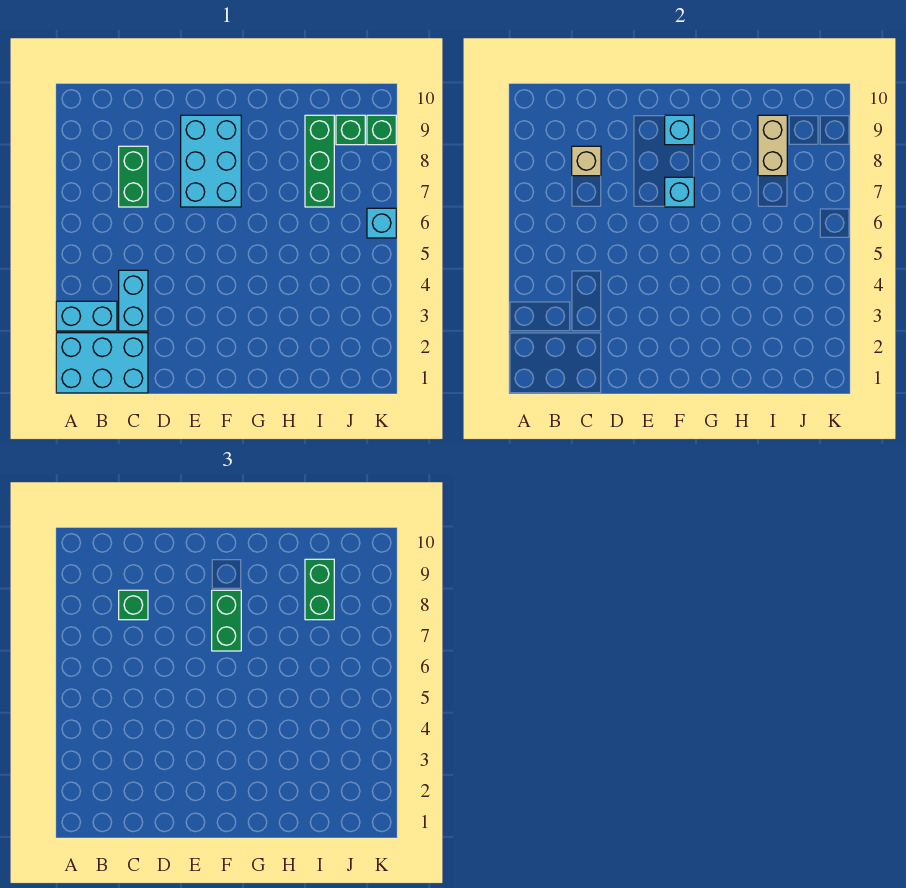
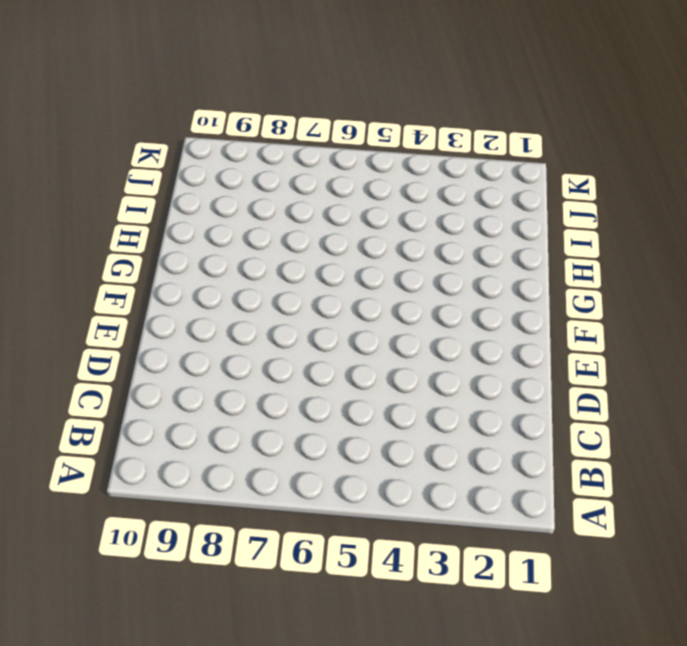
none -> cyan 2x3 brick [56,333,148,393]
none -> cyan 1x2 brick [56,301,117,331]
none -> cyan 1x2 brick [119,270,148,331]

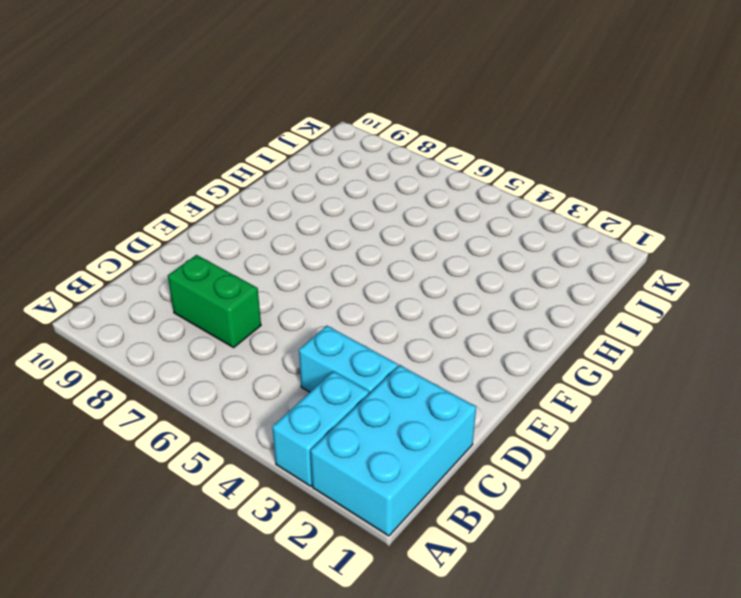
none -> cyan 2x3 brick [181,115,241,207]
none -> green 1x3 brick [305,115,334,207]
none -> green 1x1 brick [336,115,365,145]

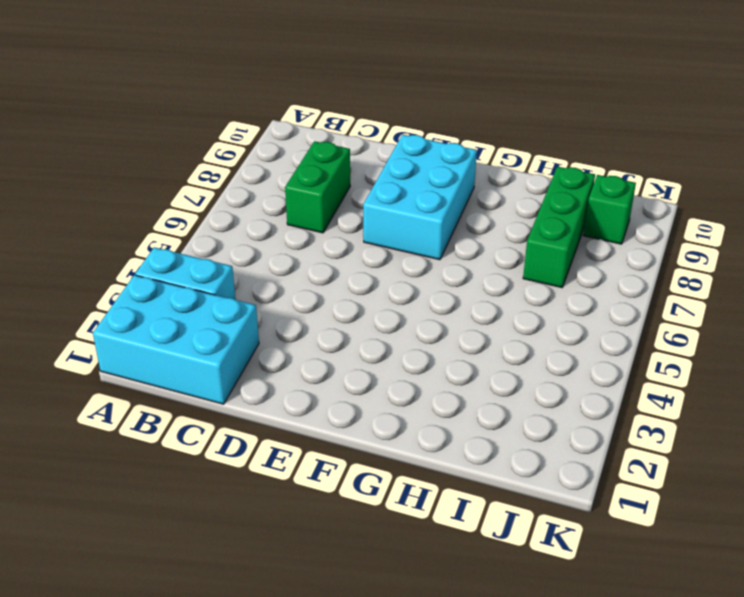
none -> cyan 1x2 brick [119,270,148,331]
none -> cyan 1x1 brick [367,208,396,238]
none -> green 1x1 brick [367,115,396,145]

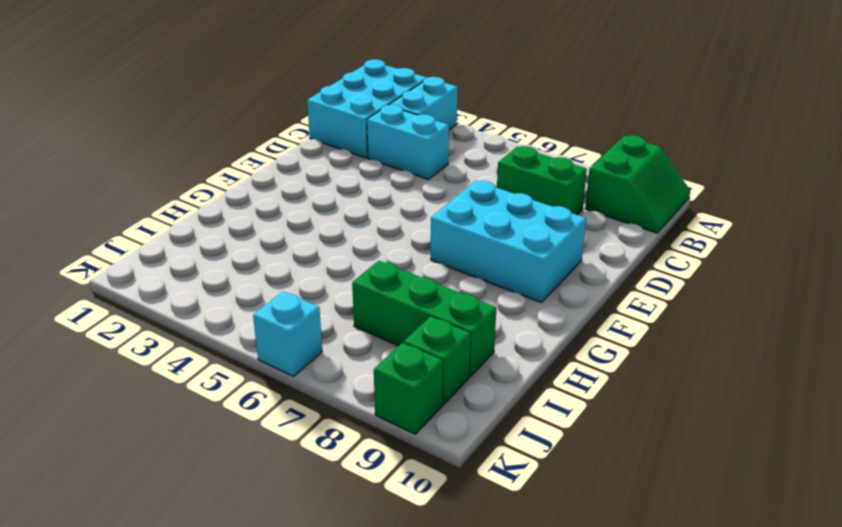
green 2x2 slope [585,135,690,233] -> none
none -> tan 1x1 brick [572,146,601,176]
none -> cyan 1x1 brick [665,177,694,207]
none -> cyan 1x1 brick [665,115,694,145]

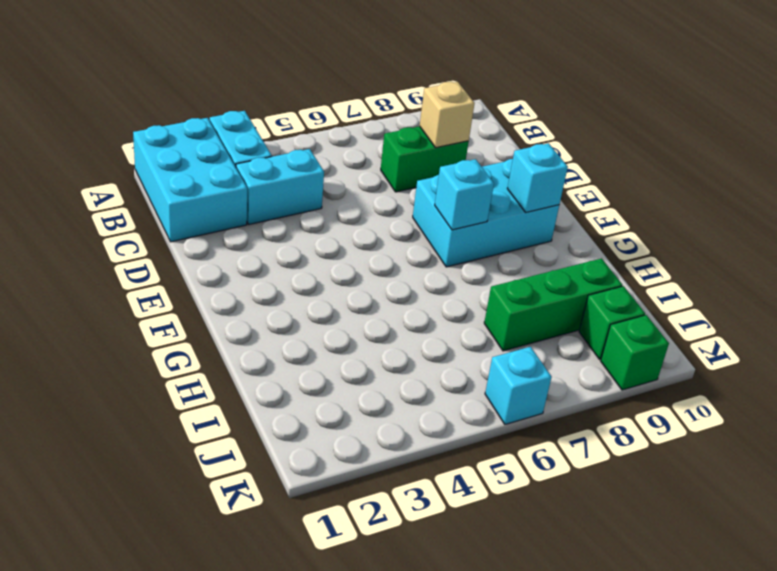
none -> tan 1x2 brick [758,115,787,176]
none -> green 1x1 brick [119,590,148,620]
none -> green 1x2 brick [212,590,241,651]

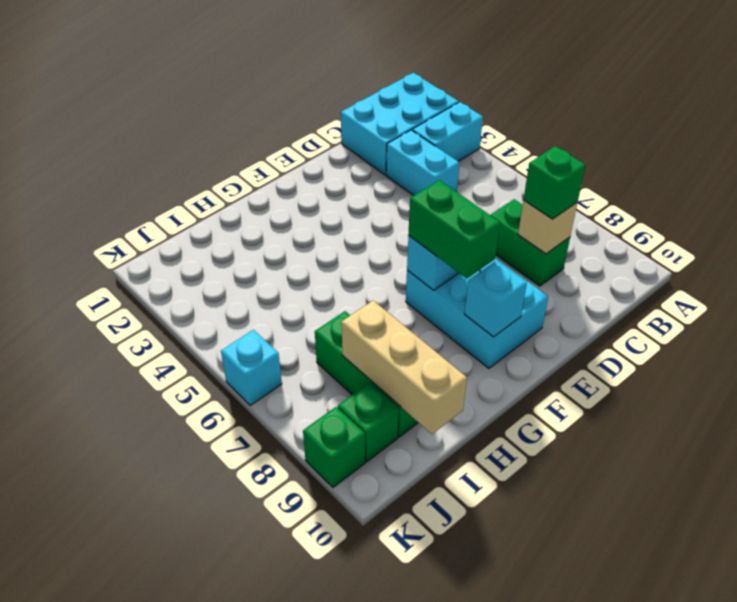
tan 1x3 brick [341,301,467,434] -> tan 1x2 brick [758,115,787,176]
none -> green 1x2 brick [305,559,334,620]

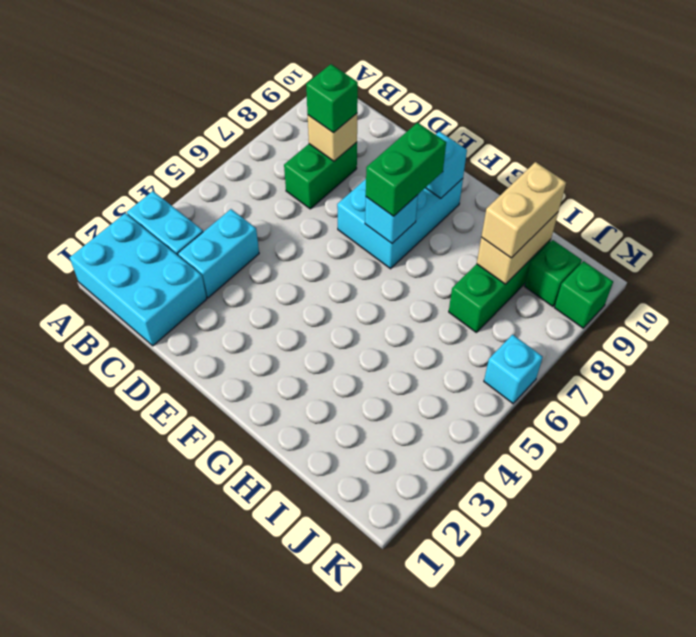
tan 1x2 brick [481,162,566,258] -> green 1x2 brick [305,559,334,620]

